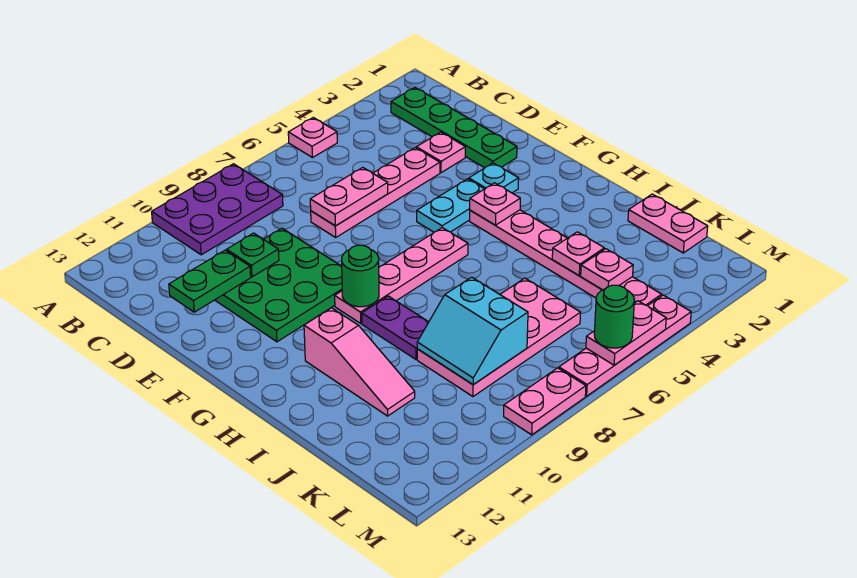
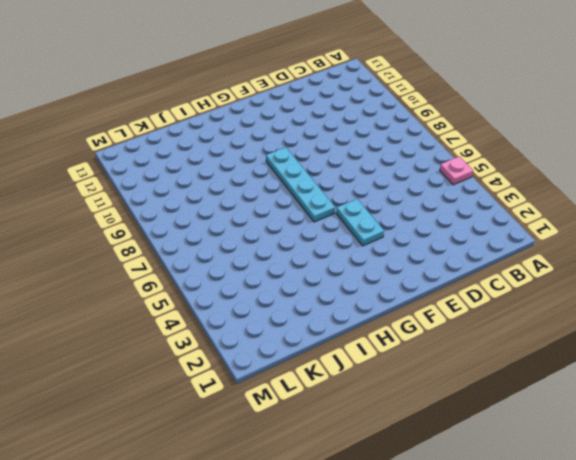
cyan 1x4 plate [266,147,335,222] -> pink 1x4 plate [335,228,468,323]
none -> purple 2x3 plate [152,164,283,255]
none -> green 1x4 plate [391,88,517,168]
none -> pink 1x1 plate [416,132,465,173]

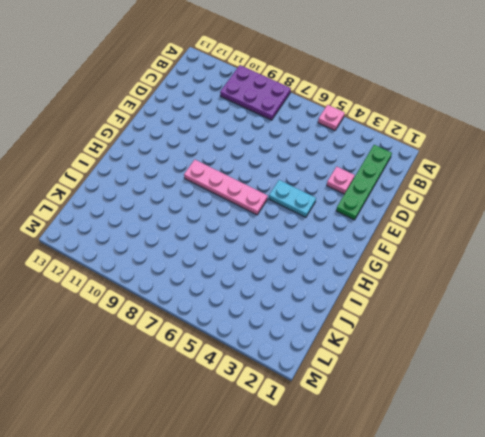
none -> pink 1x4 plate [311,148,440,237]
none -> green 3x3 plate [215,228,342,342]
none -> cyan 1x1 plate [469,163,519,193]

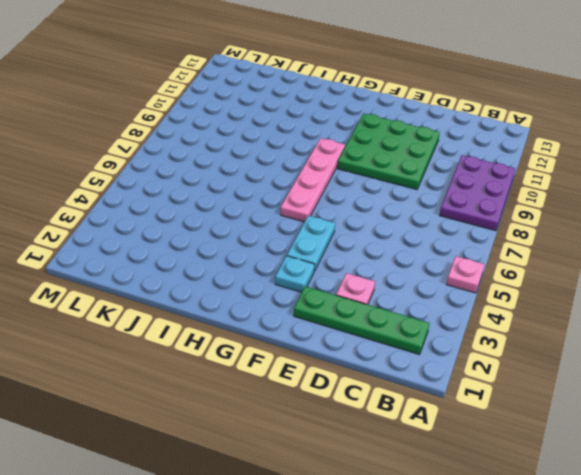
none -> pink 1x4 plate [311,148,440,237]
none -> pink 1x6 plate [470,210,662,306]
none -> purple 1x2 plate [362,296,429,359]

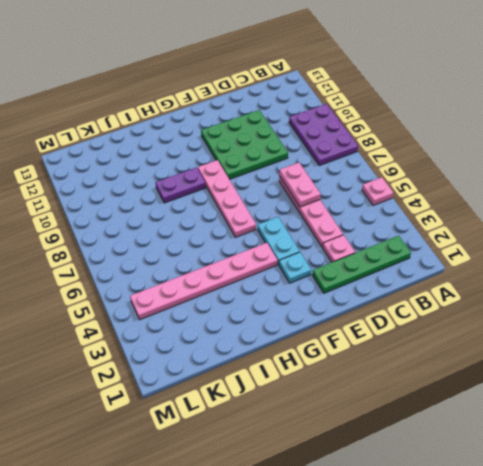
none -> pink 1x3 slope [304,308,415,416]
none -> pink 1x2 plate [628,194,708,253]
none -> pink 2x4 plate [417,278,581,396]

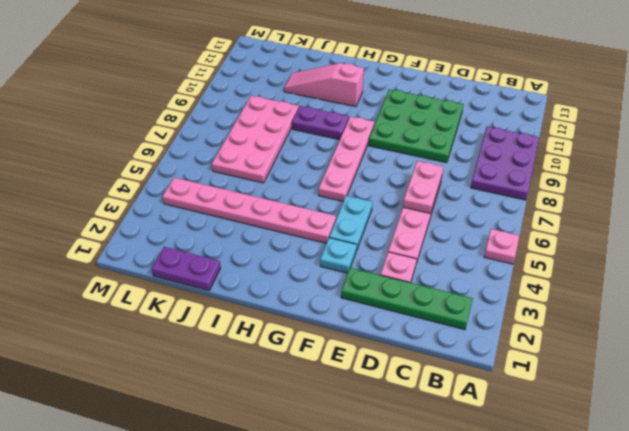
purple 1x2 plate [152,247,221,291] -> pink 1x2 plate [628,194,708,253]
none -> pink 1x4 plate [559,295,691,396]
none -> pink 1x2 plate [504,368,586,435]
none -> green 1x1 plate [227,233,279,277]

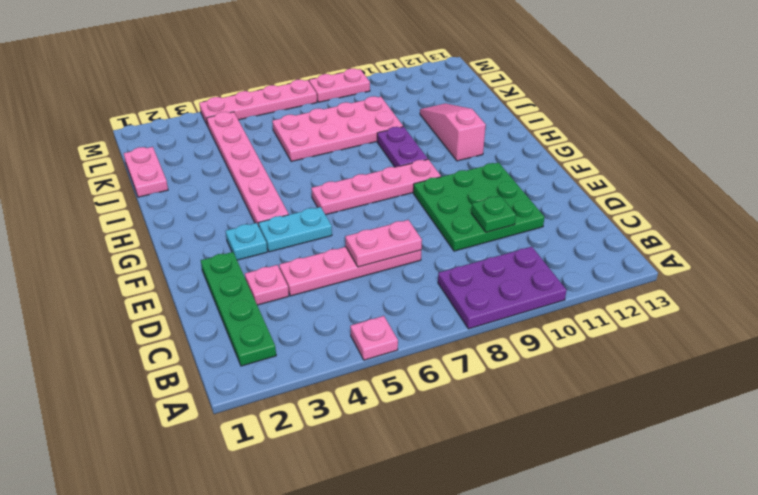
none -> green 1x2 plate [169,250,251,312]
none -> pink 1x1 plate [470,183,520,225]
none -> green 1x1 round brick [342,245,379,307]

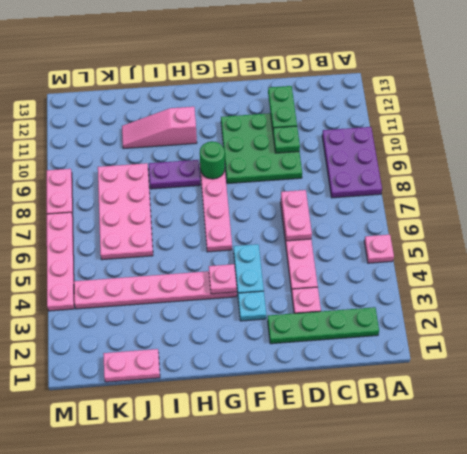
none -> pink 1x1 plate [552,232,604,275]
none -> cyan 2x2 slope [417,277,528,385]
none -> pink 1x1 plate [581,249,633,290]

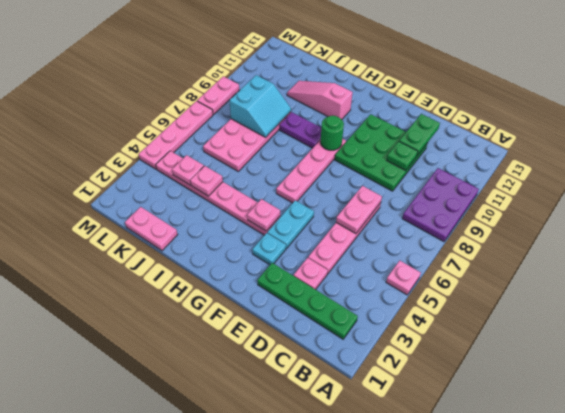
cyan 2x2 slope [229,75,291,138] -> cyan 2x2 slope turned to [417,277,528,385]
none -> pink 1x2 plate [586,301,666,365]
none -> green 1x1 round brick [594,285,634,348]

